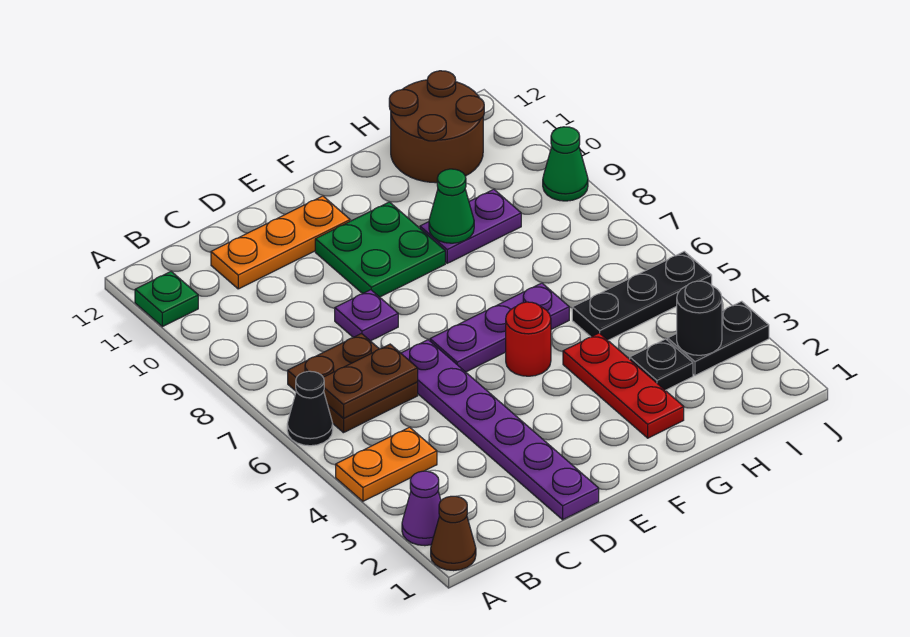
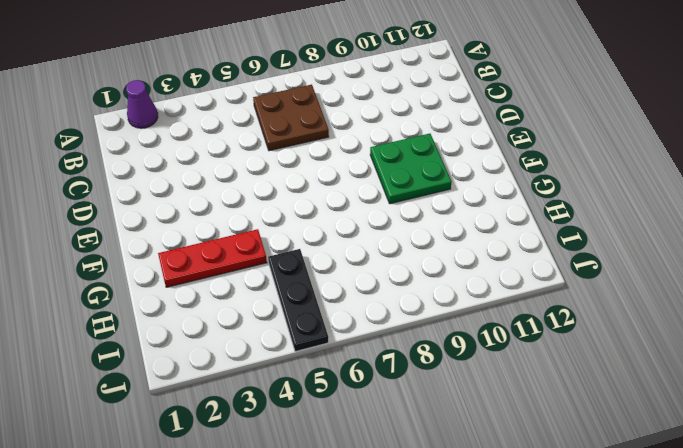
none -> brown 1x1 cone [431,496,476,571]
none -> orange 1x2 plate [336,427,437,501]
none -> black 1x1 cone [287,371,333,446]

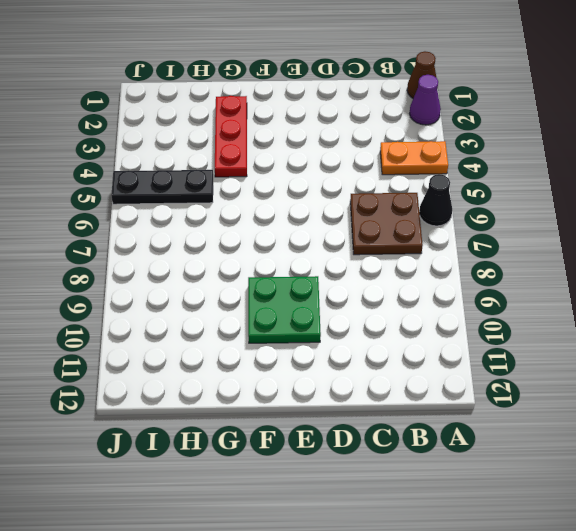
none -> green 1x1 plate [135,272,198,327]
none -> orange 1x3 plate [211,196,350,289]
none -> purple 1x6 plate [401,340,599,520]

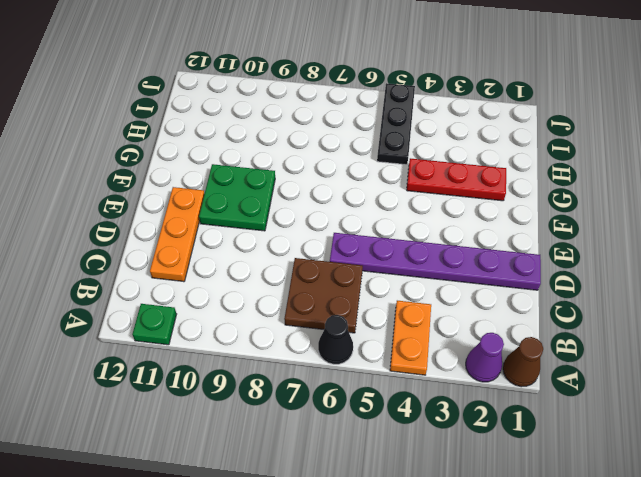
none -> purple 1x1 plate [335,290,398,341]
none -> purple 1x3 plate [430,283,569,372]
none -> red 1x1 round brick [506,302,551,376]

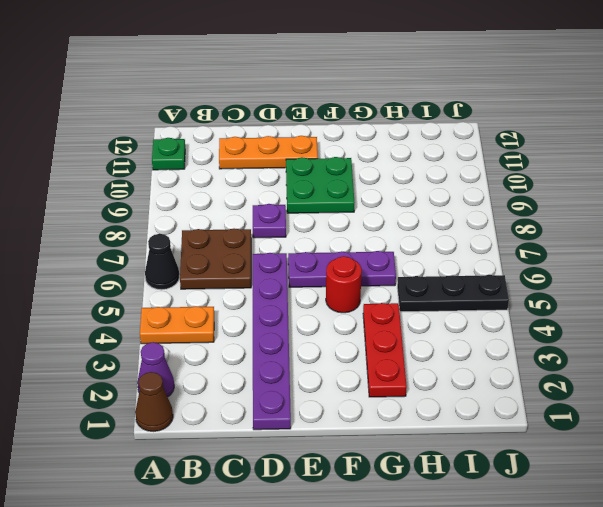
none -> purple 1x2 plate [420,189,521,263]
none -> black 1x1 plate [630,339,693,390]
none -> brown 2x2 round brick [389,71,484,183]

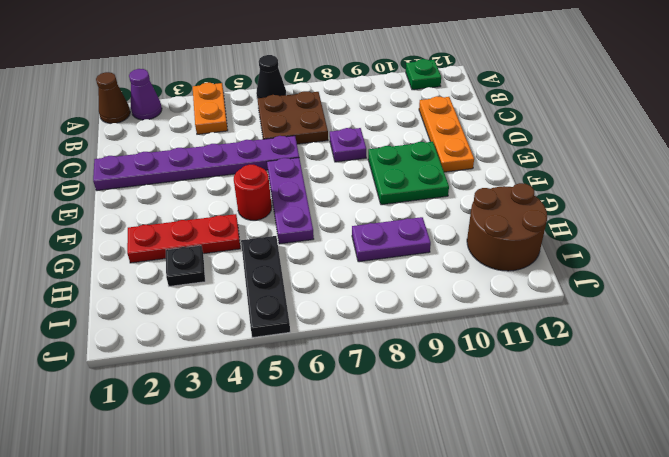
purple 1x2 plate [352,217,431,262] -> purple 1x2 plate turned to [420,189,521,263]
none -> black 1x2 plate [668,301,769,375]
none -> green 1x1 cone [543,127,588,201]
none -> brown 1x2 plate [323,344,418,419]

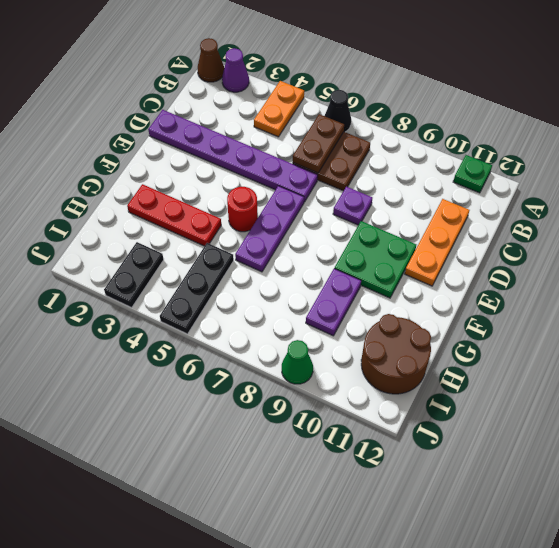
none -> black 1x1 plate [630,339,693,390]
none -> green 1x1 cone [429,169,474,243]
none -> black 1x1 round brick [677,281,722,355]

